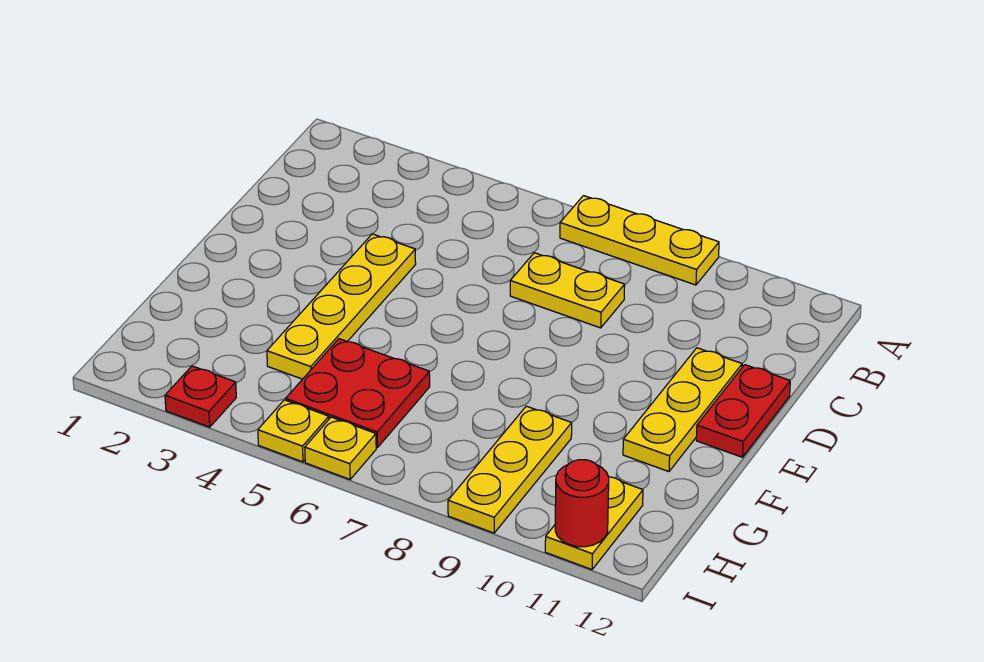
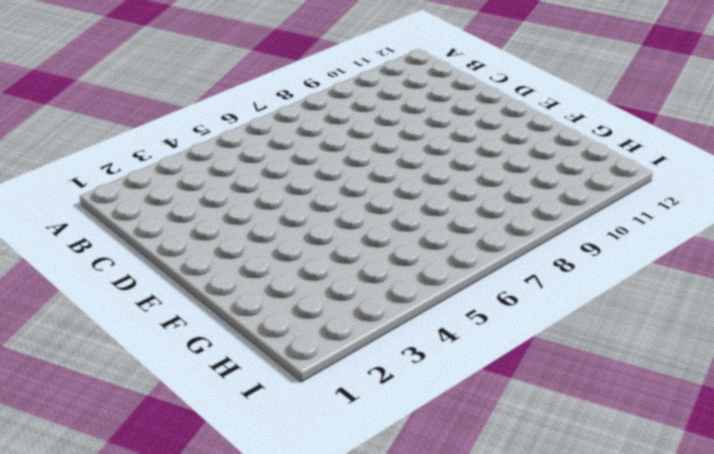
none -> yellow 1x3 plate [560,196,719,285]
none -> yellow 1x2 plate [510,253,625,328]
none -> yellow 1x4 plate [267,234,416,379]

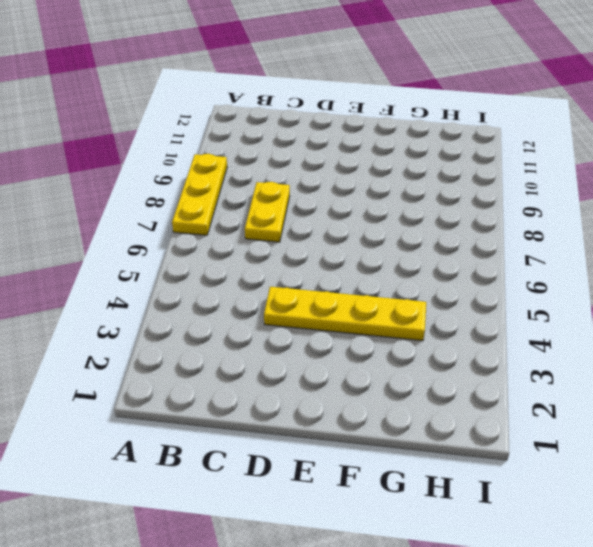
none -> yellow 1x3 plate [623,348,742,472]
none -> red 1x2 plate [696,365,790,457]
none -> red 2x2 plate [286,339,430,448]

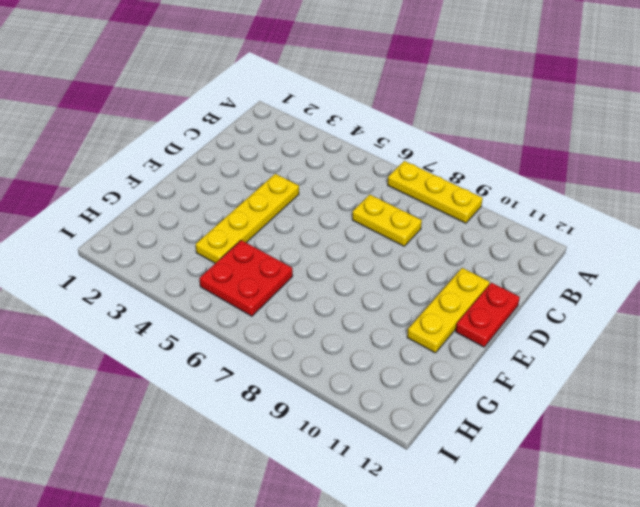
none -> yellow 1x3 plate [448,406,572,533]
none -> yellow 1x2 plate [545,477,643,570]
none -> red 1x1 plate [165,366,236,427]

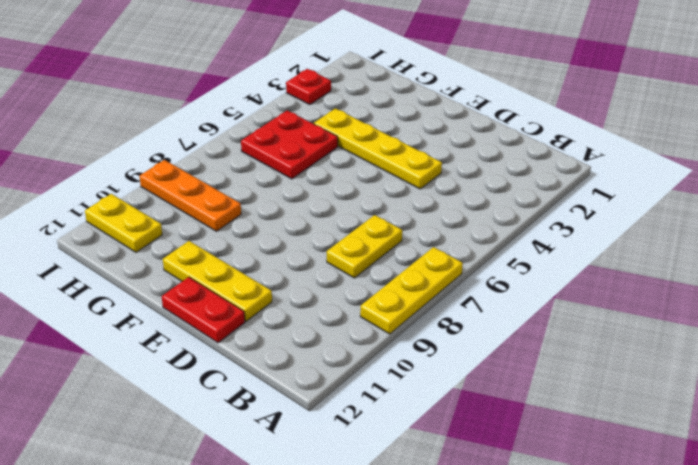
orange 1x3 plate [140,160,241,231] -> yellow 1x3 plate [448,406,572,533]
none -> yellow 1x1 plate [258,400,329,462]
none -> yellow 1x1 plate [305,417,376,479]
none -> red 1x1 round brick [555,460,609,547]

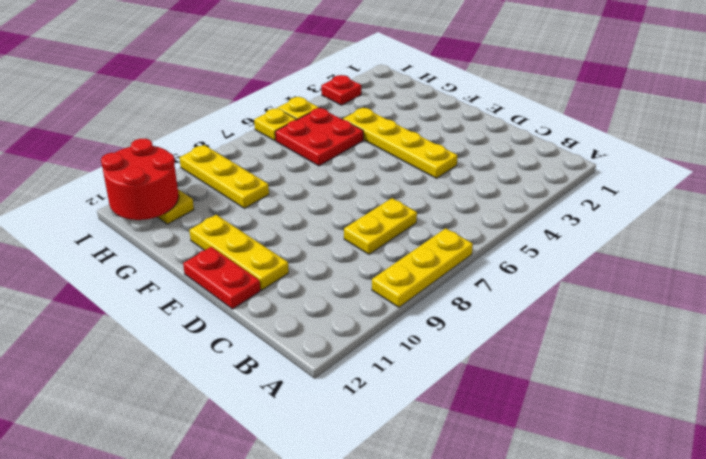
red 2x2 round brick [101,139,179,220] -> red 1x1 round brick [555,460,609,547]

